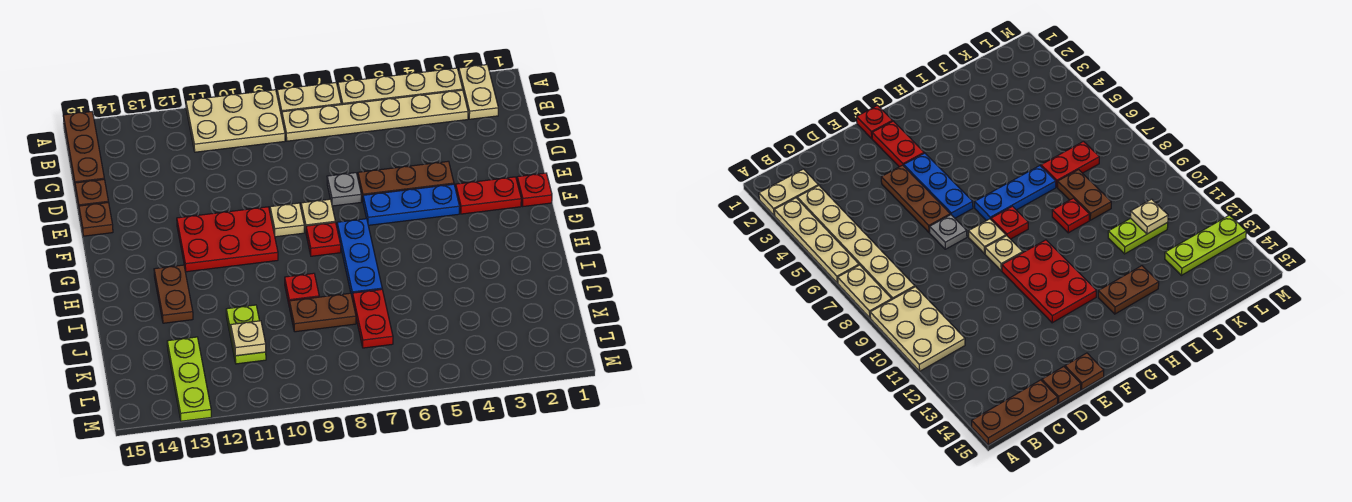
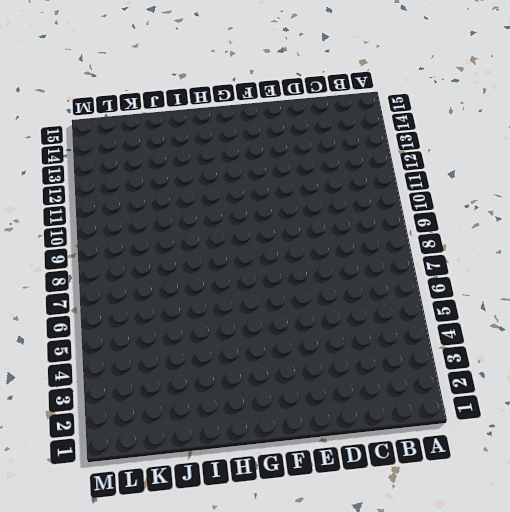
none -> tan 1x2 plate [459,65,498,119]
none -> tan 1x4 plate [338,68,463,105]
none -> tan 1x2 plate [277,83,341,117]

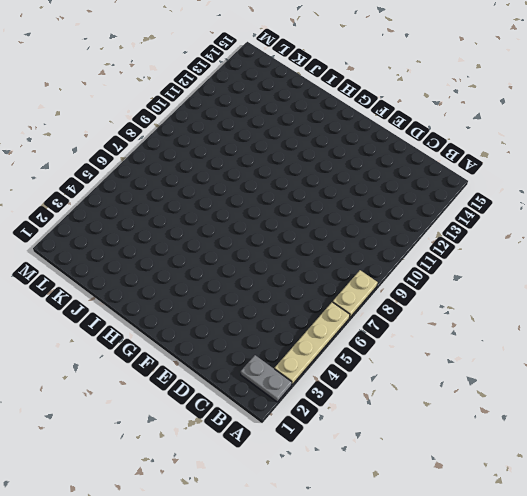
grey 1x2 plate [241,355,292,402] -> tan 1x2 plate [459,65,498,119]
none -> tan 2x3 plate [186,90,285,152]
none -> brown 1x3 plate [63,112,104,185]
none -> tan 1x6 plate [282,90,468,141]

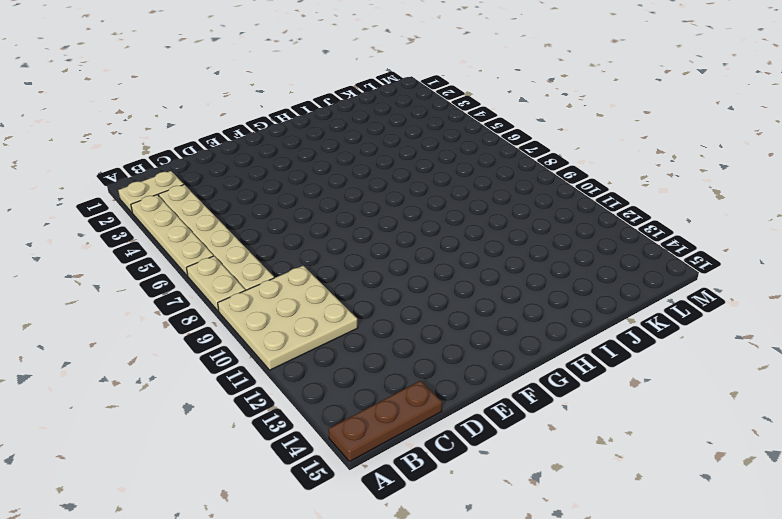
tan 3x3 plate [218,266,358,370] -> tan 2x3 plate [186,90,285,152]
none -> brown 1x1 plate [75,179,108,208]
none -> brown 1x3 plate [358,161,454,201]
none -> grey 1x1 plate [327,173,361,206]

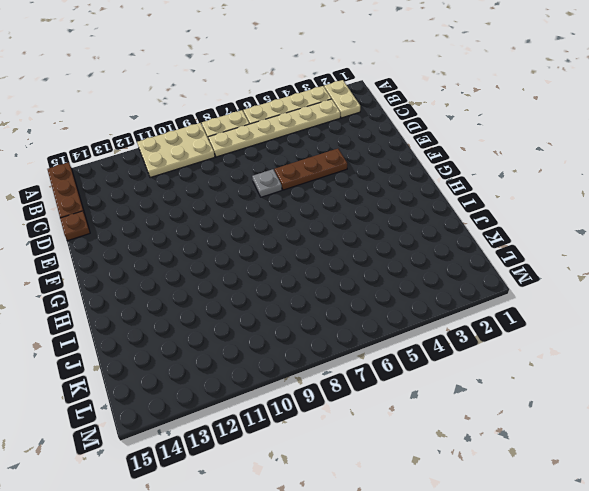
none -> brown 1x1 plate [79,202,113,236]
none -> red 1x1 plate [517,173,552,206]
none -> red 1x2 plate [456,177,521,214]

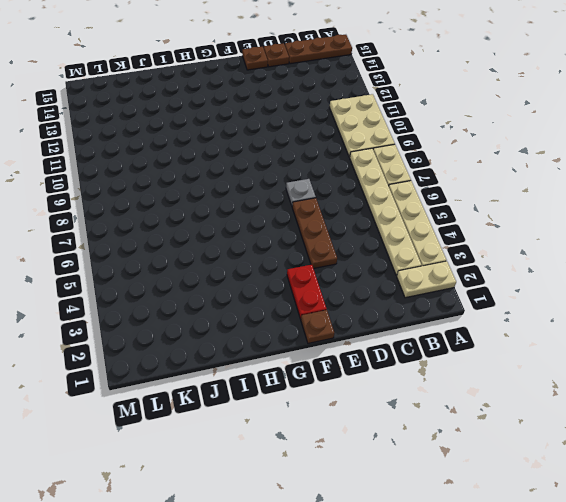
brown 1x1 plate [301,310,334,343] -> red 1x1 plate [517,173,552,206]
none -> blue 1x3 plate [363,184,460,225]
none -> tan 1x1 plate [301,199,335,231]
none -> tan 1x1 plate [270,203,304,237]

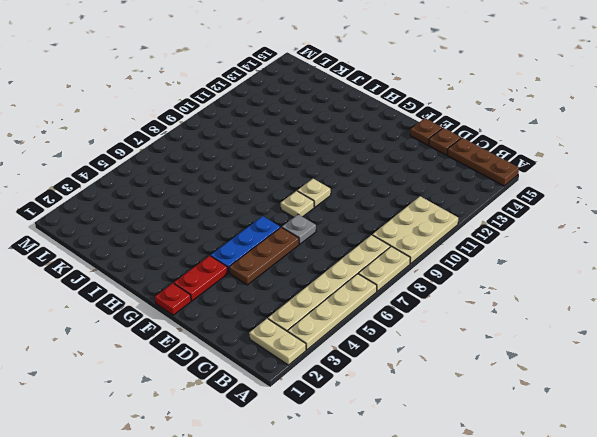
none -> red 2x3 plate [177,207,278,272]
none -> blue 1x3 plate [337,219,382,300]
none -> red 1x1 plate [306,223,341,256]

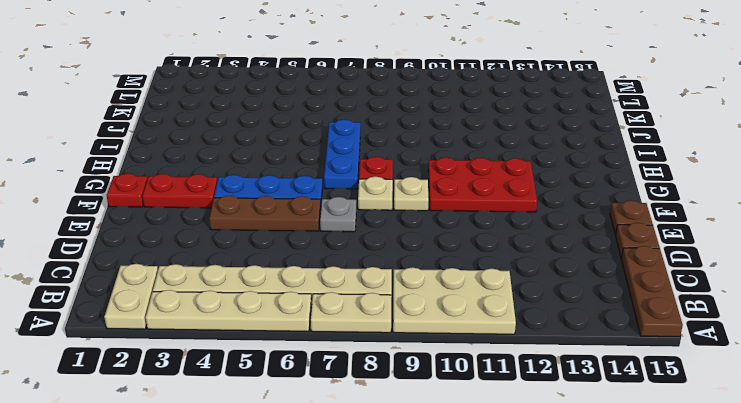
none -> brown 1x2 plate [154,265,193,323]
none -> red 1x1 plate [285,273,319,307]
none -> red 1x2 plate [353,289,393,348]

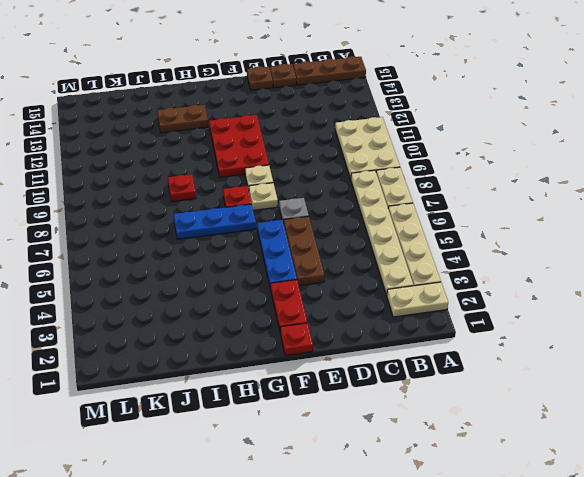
none -> red 1x2 plate [353,289,393,348]
none -> brown 1x2 plate [289,293,356,332]
none -> lime 1x2 plate [226,305,266,364]

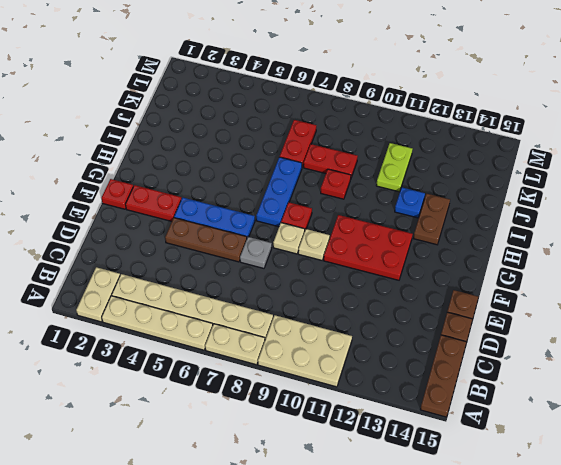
blue 1x1 plate [395,187,425,218] -> none
red 1x2 plate [304,144,358,178] -> brown 1x2 plate [289,293,356,332]
none -> lime 1x3 plate [167,337,211,421]
none -> tan 1x1 plate [231,321,266,356]

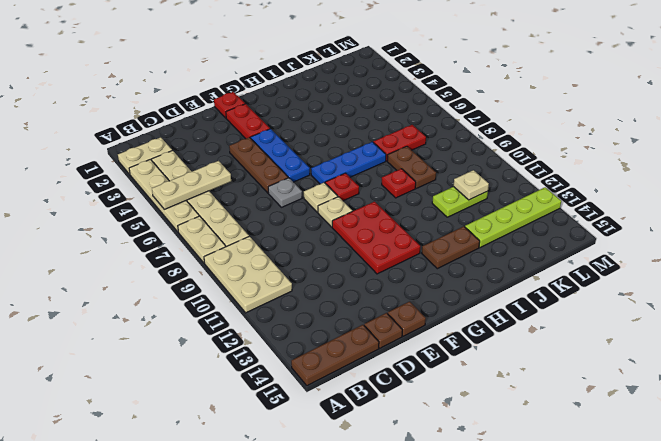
tan 1x3 plate [152,161,231,210] -> none
lime 1x4 plate [465,187,561,248] -> lime 1x3 plate [167,337,211,421]

